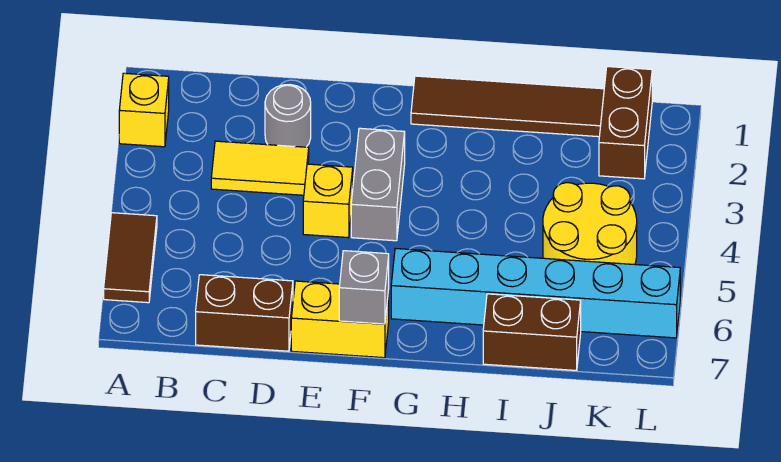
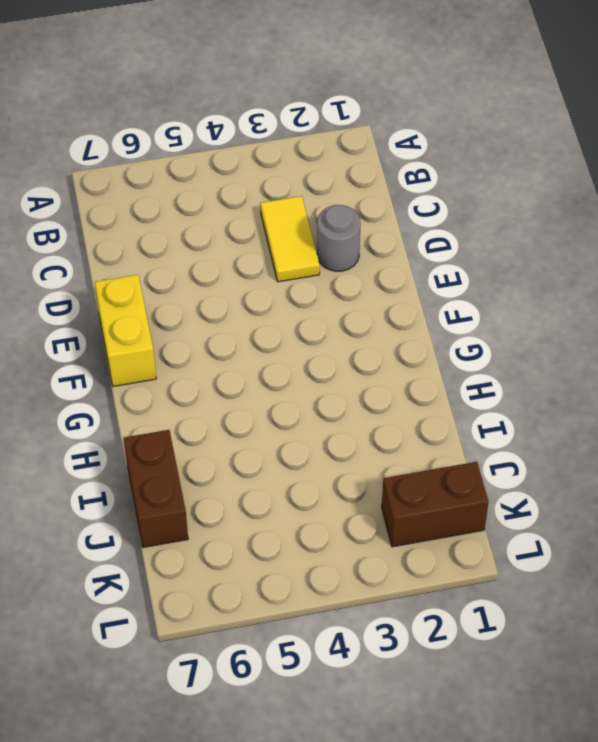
none -> yellow 1x1 brick [119,73,169,147]
none -> brown 1x2 tile [104,213,157,303]
none -> brown 1x2 brick [196,275,293,351]

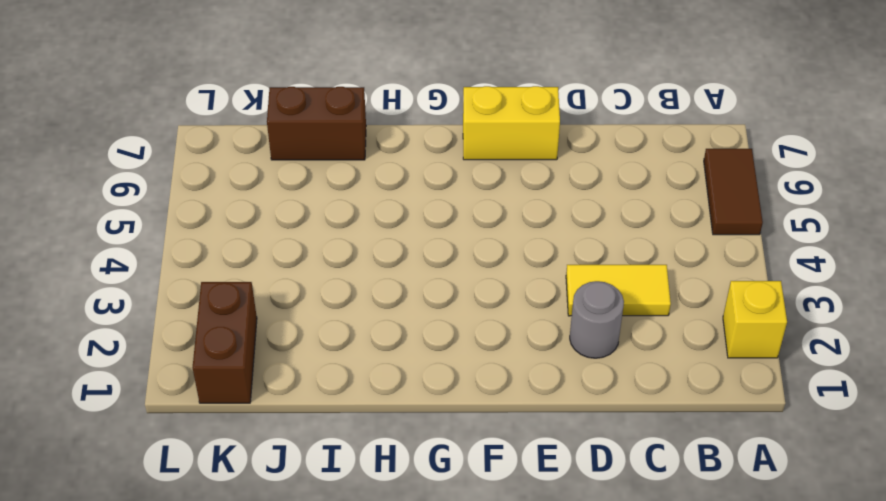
none -> brown 1x2 brick [196,275,293,351]
none -> yellow 1x1 brick [303,164,353,238]
none -> grey 1x2 brick [351,128,405,241]

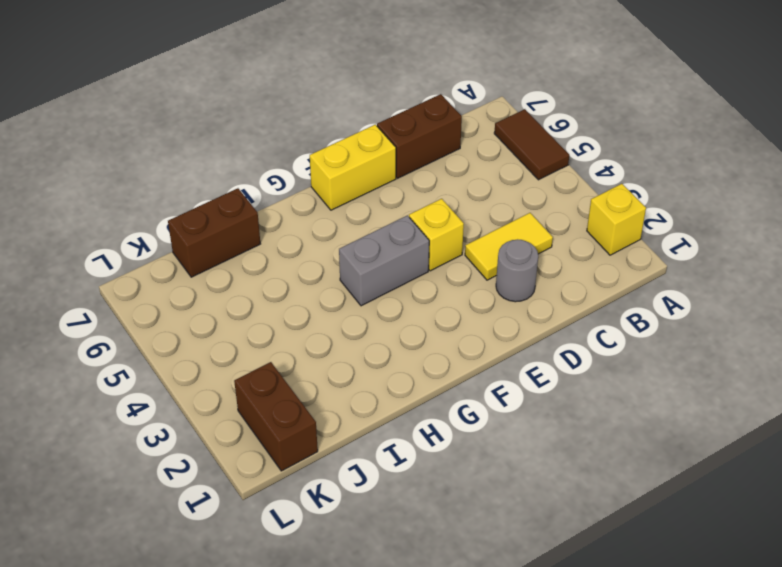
grey 1x2 brick [339,215,429,306] -> grey 1x2 brick turned to [351,128,405,241]
none -> brown 1x4 tile [411,76,604,137]
none -> cyan 1x6 brick [391,248,680,338]
none -> yellow 2x2 round brick [543,183,637,265]

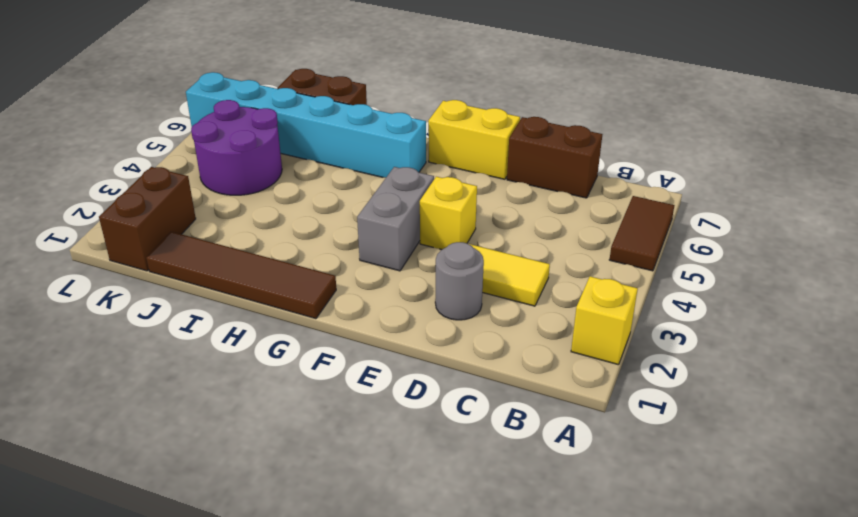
purple 2x2 round brick [191,100,282,195] -> yellow 2x2 round brick [543,183,637,265]
none -> grey 1x1 brick [339,251,389,324]

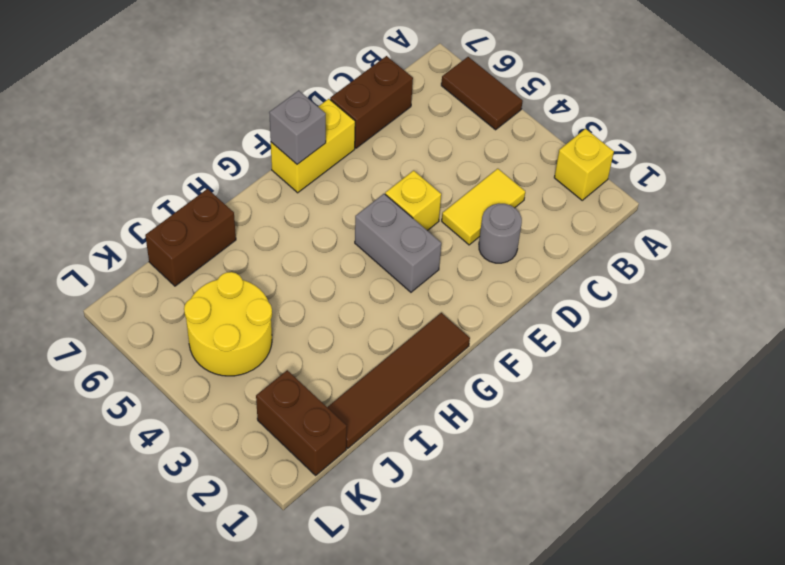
none -> cyan 1x6 brick [391,248,680,338]

